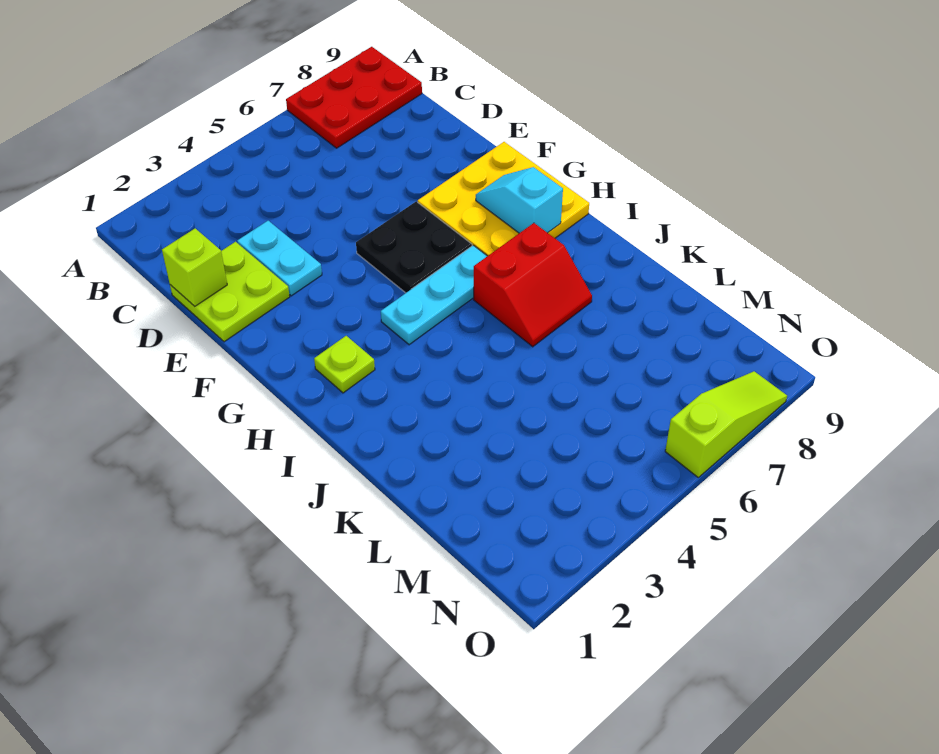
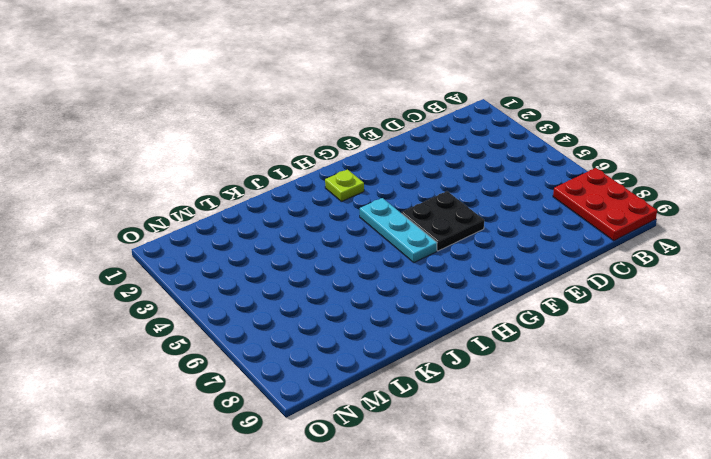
none -> lime 2x2 plate [170,242,290,342]
none -> cyan 1x2 plate [237,221,322,296]

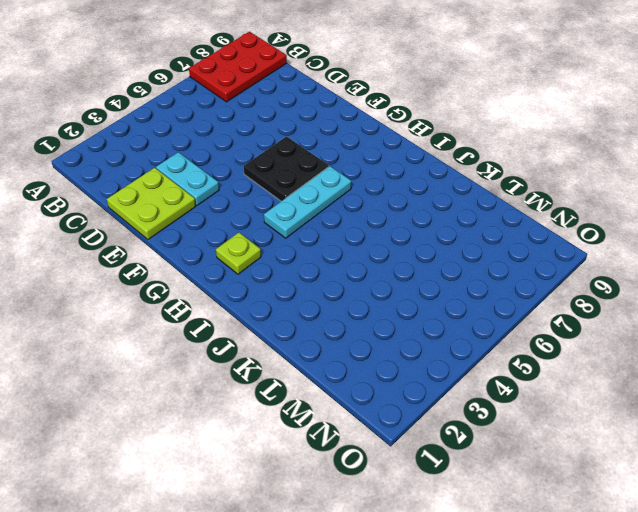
none -> yellow 3x3 plate [418,142,589,256]
none -> red 2x2 slope [474,223,592,347]

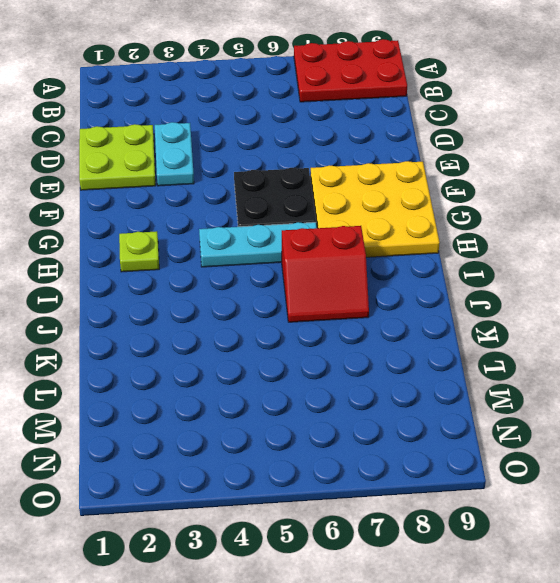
none -> lime 1x3 slope [665,371,787,477]
none -> lime 1x1 brick [162,229,227,306]

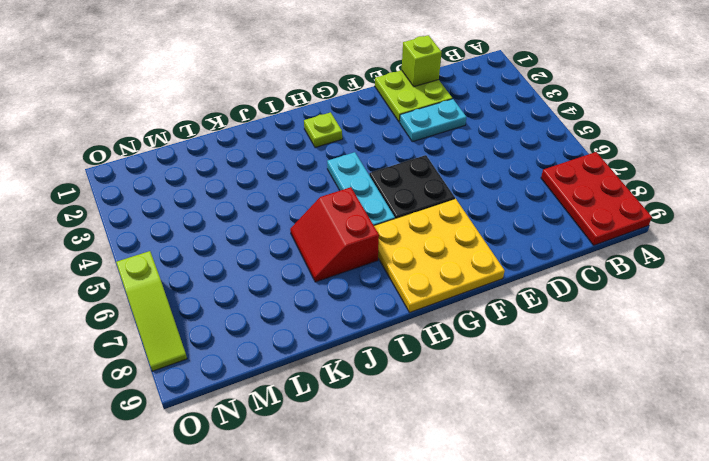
none -> cyan 1x2 slope [476,167,563,233]

